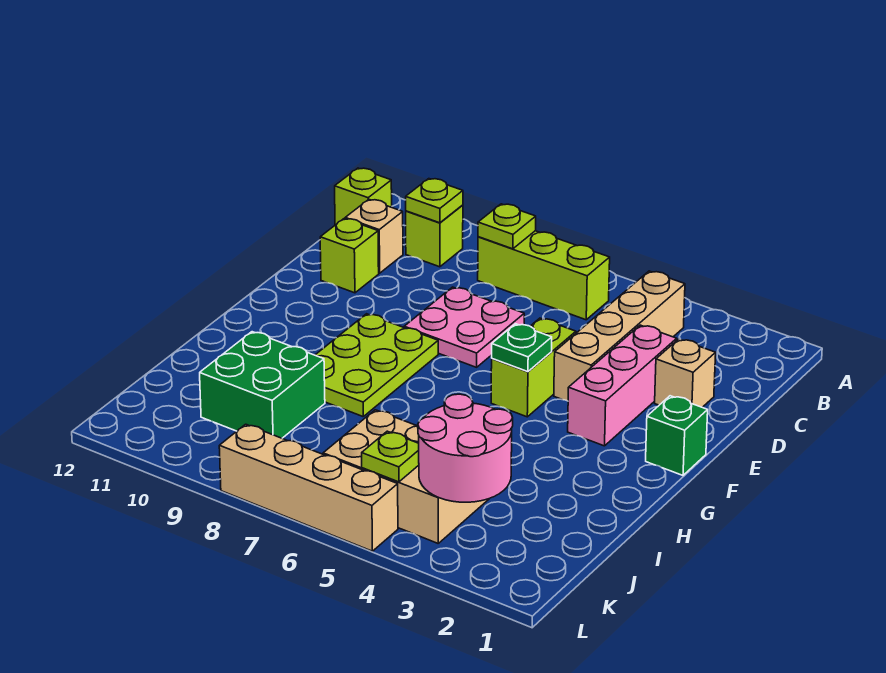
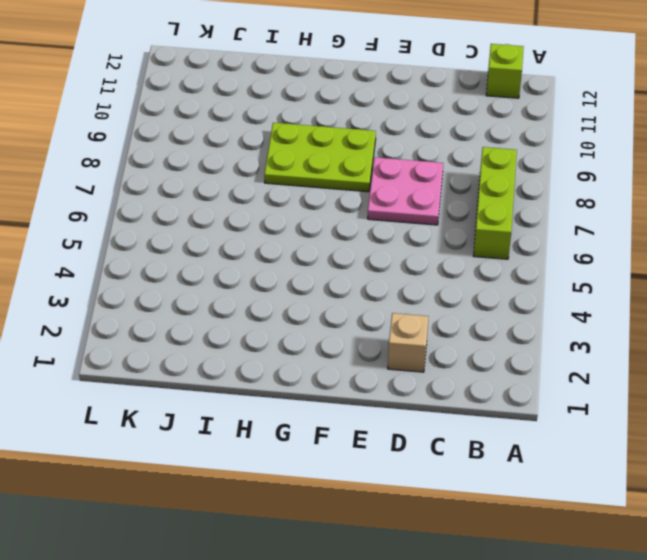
none -> tan 1x4 brick [554,271,685,401]
none -> lime 1x1 brick [406,205,463,267]
none -> tan 1x1 brick [345,199,403,273]

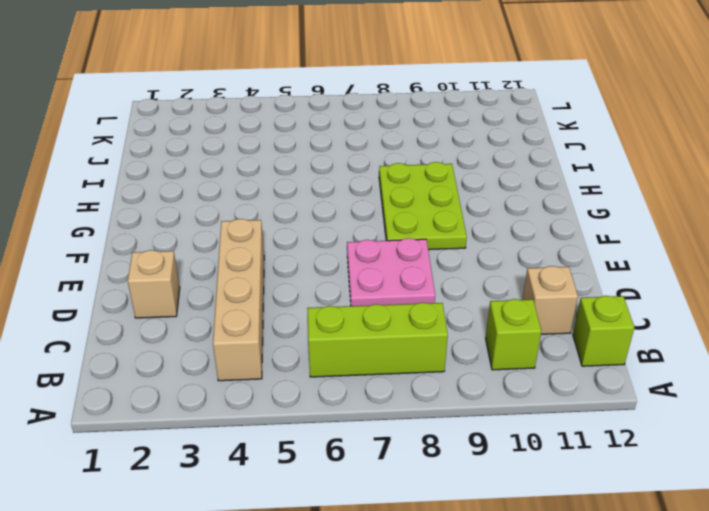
none -> pink 1x3 brick [568,325,677,446]
none -> lime 1x1 brick [320,219,379,293]
none -> lime 1x2 brick [491,318,576,417]

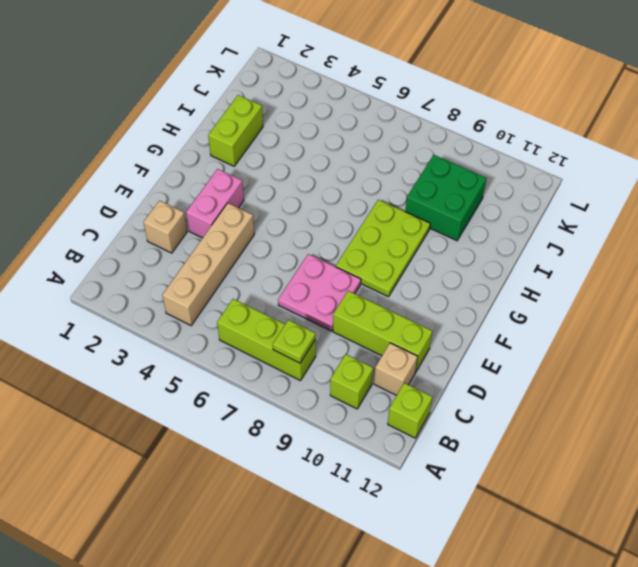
lime 1x3 brick [333,291,432,372] -> lime 1x1 brick [320,219,379,293]
pink 1x2 brick [186,169,244,238] -> pink 1x3 brick [568,325,677,446]
lime 1x2 brick [208,95,263,166] -> lime 1x2 brick moved to [491,318,576,417]
none -> green 1x1 brick [646,396,708,475]
none -> tan 2x3 brick [323,410,489,543]
none -> tan 1x4 brick [219,424,398,551]

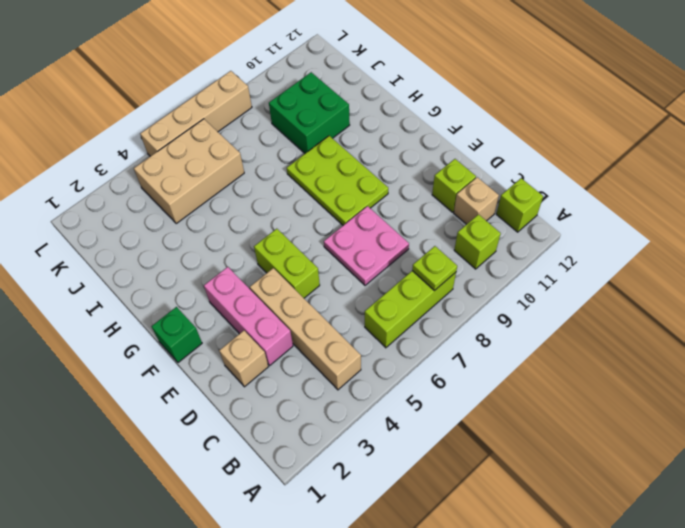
none -> lime 1x1 plate [406,179,463,223]
none -> green 1x1 plate [492,324,552,372]
none -> pink 2x2 round brick [418,394,513,502]

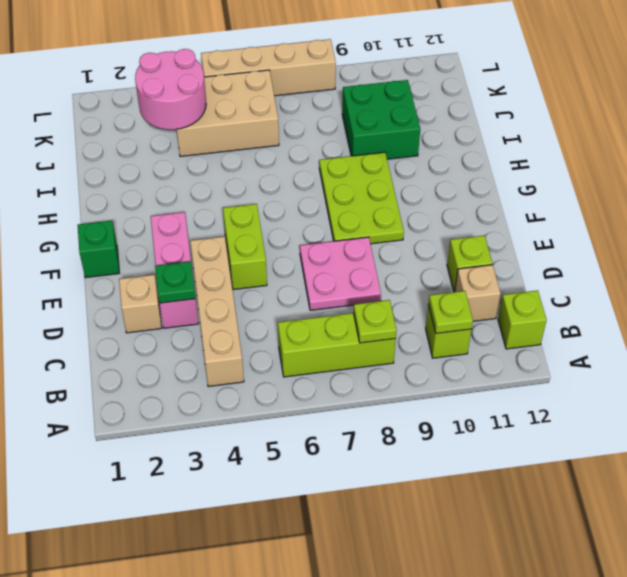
green 1x1 plate [155,261,195,303] -> green 1x1 plate moved to [492,324,552,372]
none -> lime 1x1 plate [362,431,419,482]

